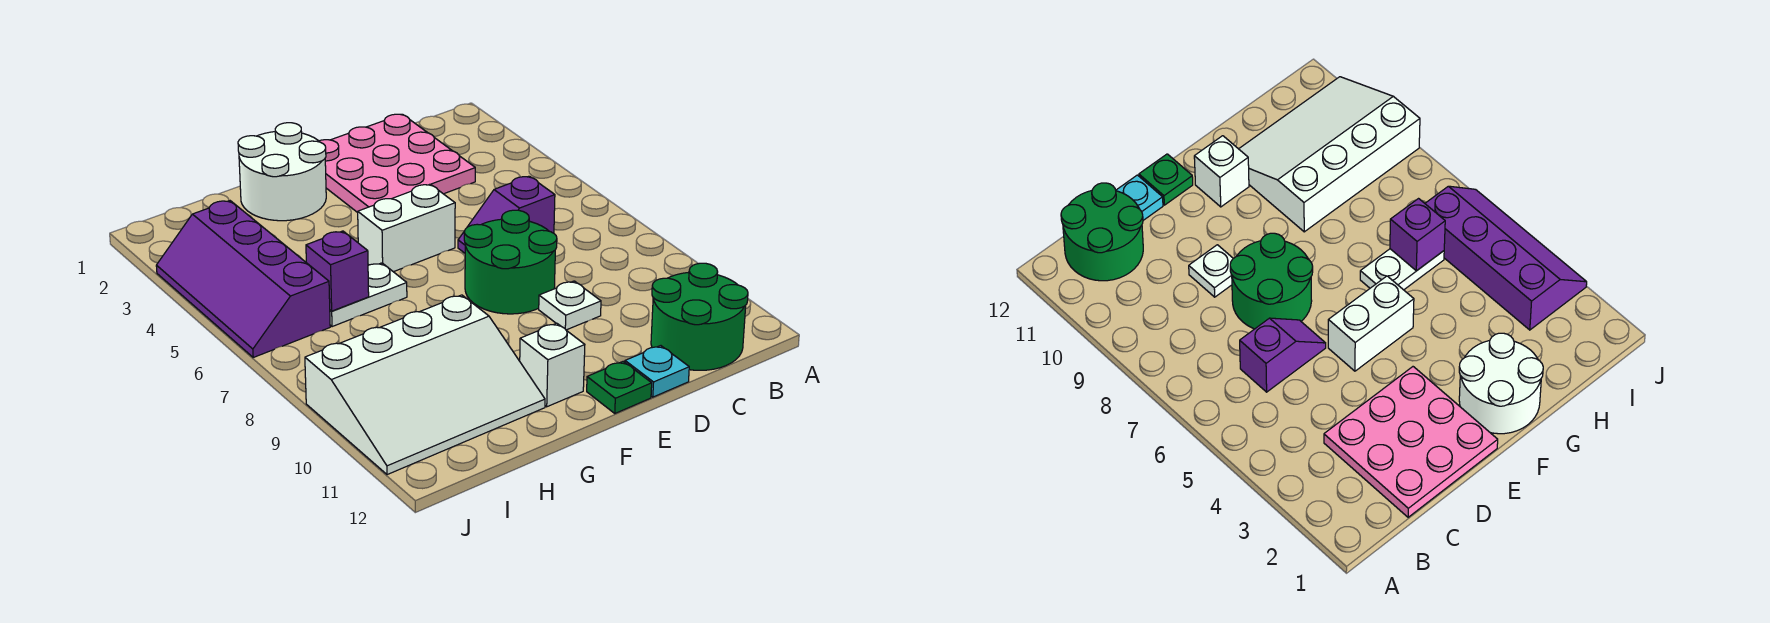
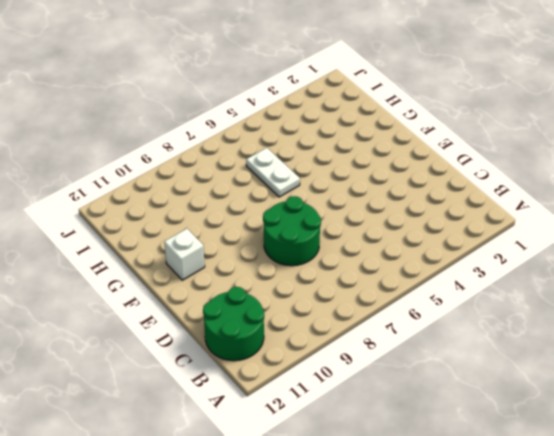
none -> pink 3x3 plate [319,114,475,213]
none -> purple 1x2 slope [458,176,555,253]
none -> white 1x1 plate [539,281,601,330]

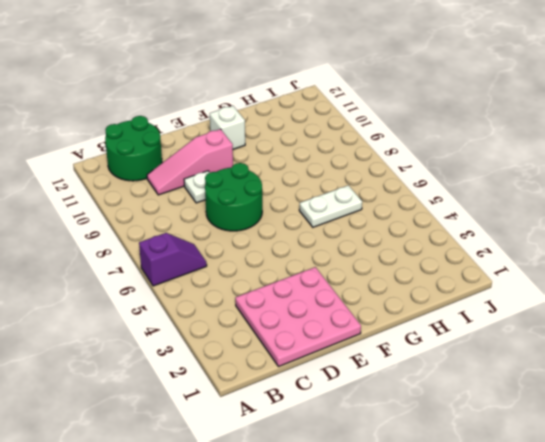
purple 1x2 slope [139,233,207,286] -> purple 1x2 slope moved to [458,176,555,253]
pink 1x3 slope [147,129,233,195] -> none
none -> cyan 1x1 plate [625,346,689,397]
none -> white 1x2 brick [358,184,455,272]
none -> green 1x1 plate [587,361,652,413]

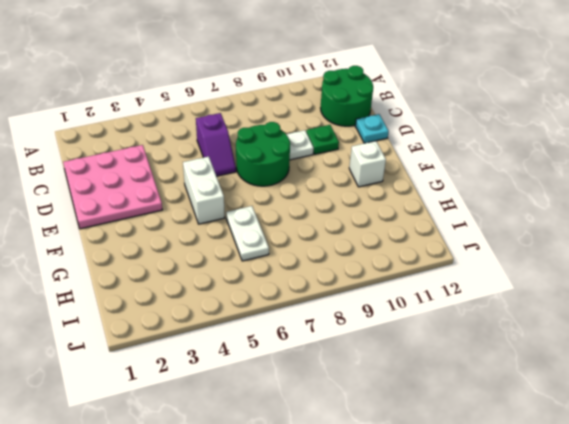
green 1x1 plate [306,125,339,154] -> green 1x1 plate moved to [587,361,652,413]
none -> white 2x2 round brick [238,123,326,221]
none -> white 3x4 slope [305,295,545,475]
none -> purple 2x4 slope [156,201,330,357]

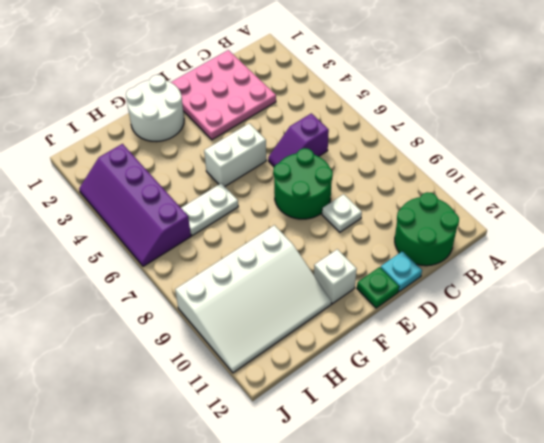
none -> purple 1x1 brick [306,231,369,311]

